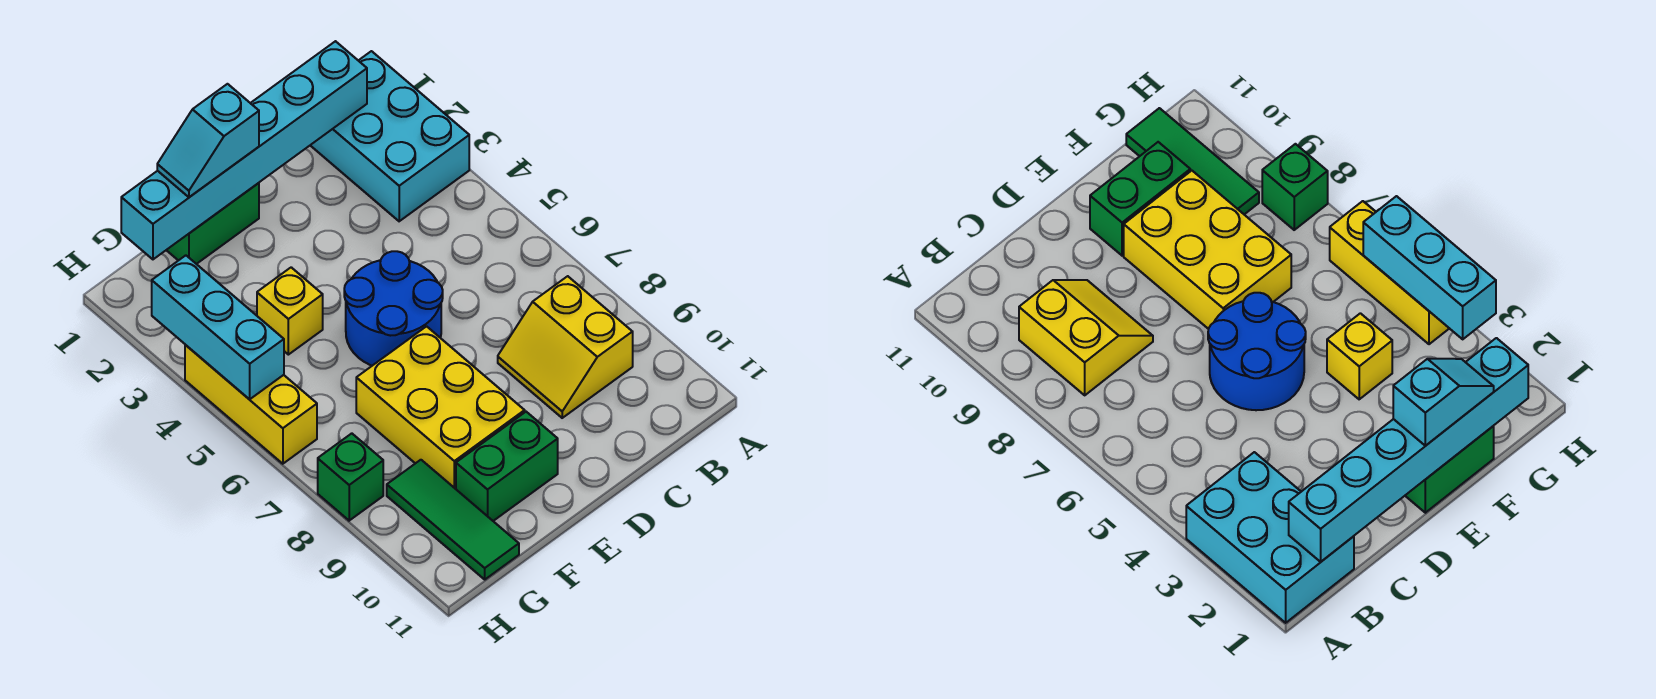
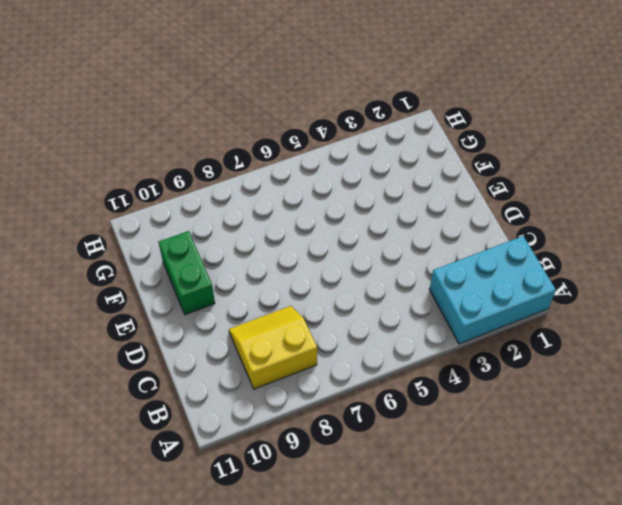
none -> blue 2x2 round brick [344,251,443,366]
none -> green 1x2 brick [167,183,259,264]
none -> yellow 2x3 brick [356,326,525,489]

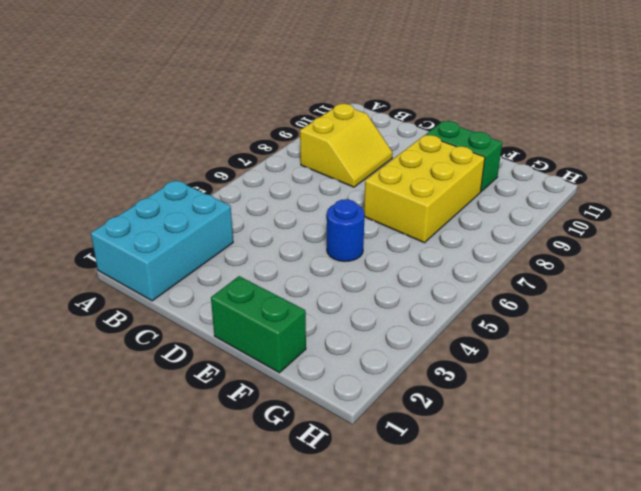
blue 1x1 round brick [327,199,365,261] -> blue 2x2 round brick [344,251,443,366]
none -> yellow 1x1 brick [257,267,323,355]
none -> green 1x3 tile [387,460,519,579]
none -> yellow 1x3 brick [185,345,317,464]

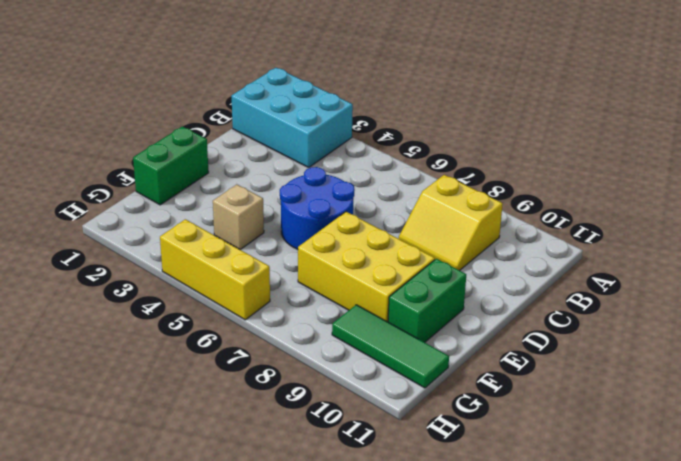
tan 1x1 brick [213,184,264,250] -> yellow 1x1 brick [257,267,323,355]
none -> green 1x1 brick [318,433,383,521]
none -> cyan 1x6 brick [121,41,367,259]
none -> cyan 1x3 brick [152,255,284,399]

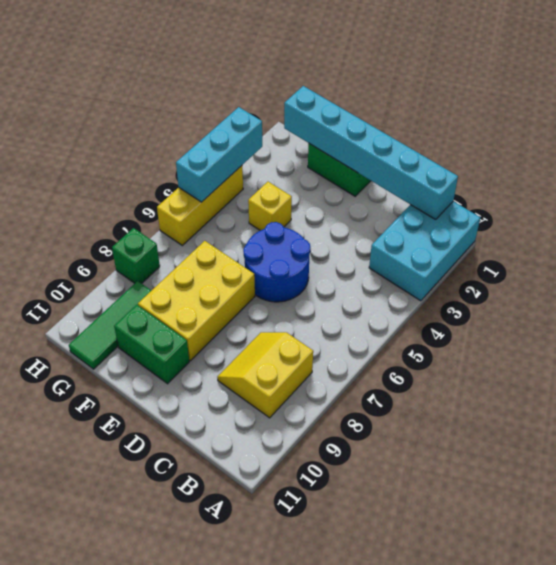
none -> cyan 1x2 slope [157,84,259,197]

